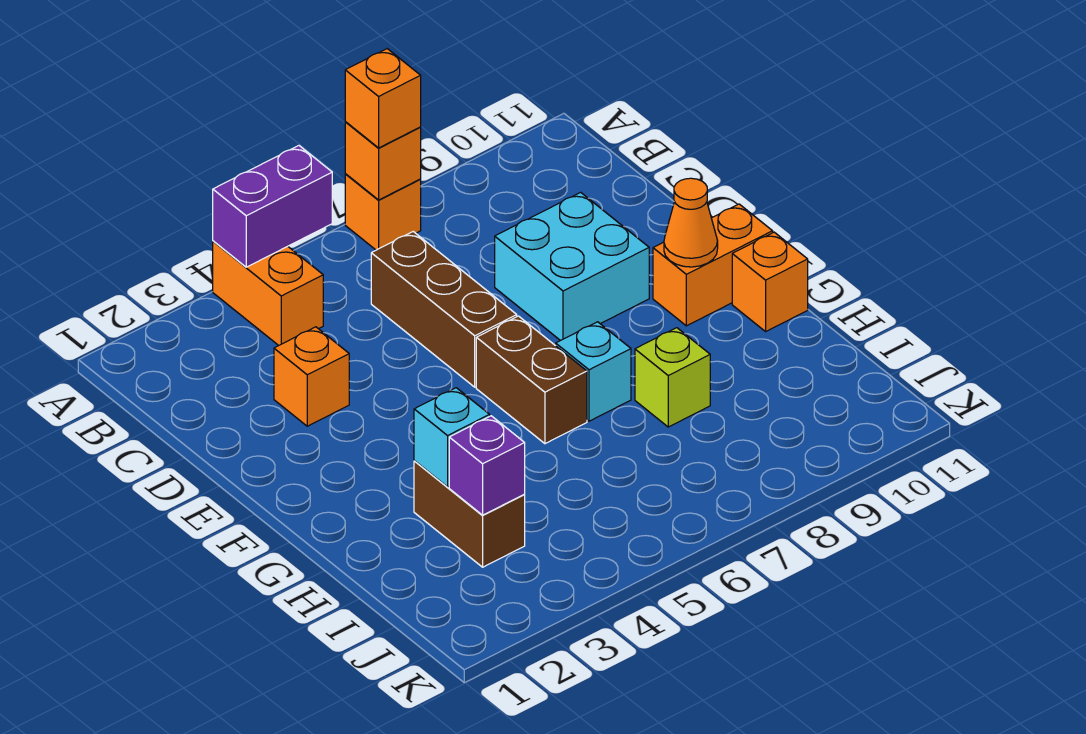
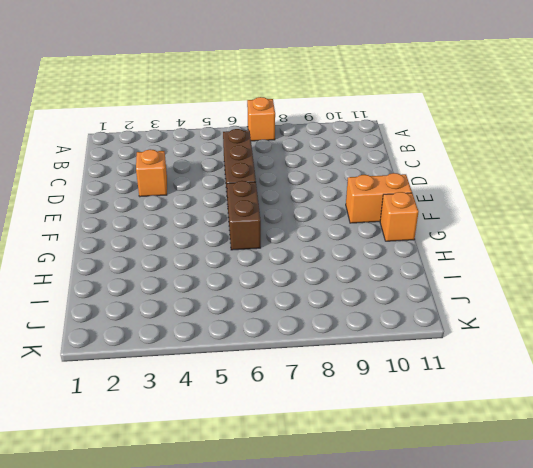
none -> orange 1x2 brick [213,241,323,346]
none -> cyan 2x2 brick [495,192,649,341]
none -> cyan 1x1 brick [556,322,631,421]

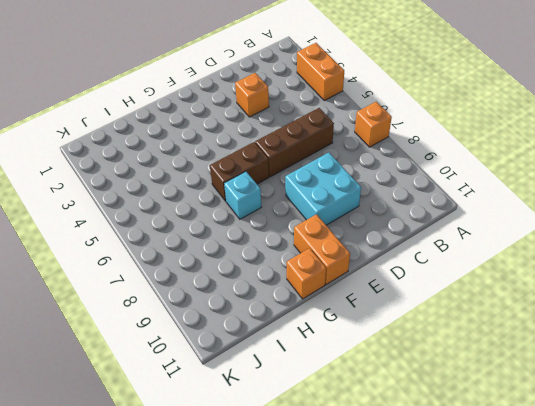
orange 1x2 brick [297,43,344,100] -> orange 1x2 brick turned to [213,241,323,346]
none -> brown 1x2 brick [414,461,525,567]
none -> lime 1x1 brick [635,328,710,427]
none -> purple 1x2 brick [213,146,332,267]

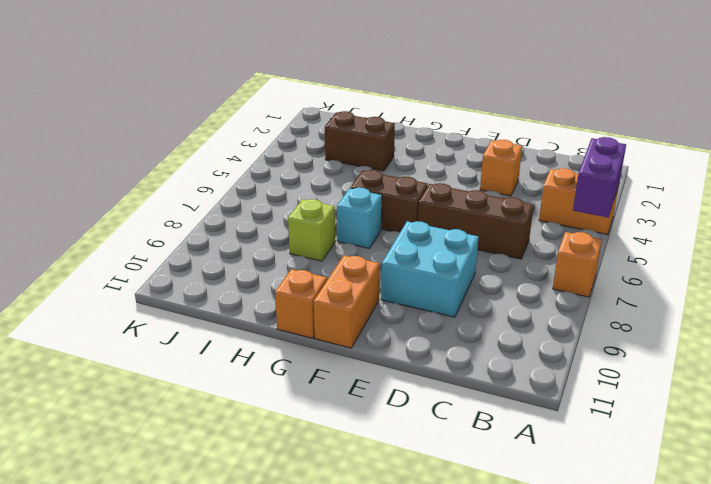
none -> orange 1x1 brick [345,122,421,200]
none -> orange 1x1 cone [664,178,718,267]
none -> cyan 1x1 brick [414,388,490,487]

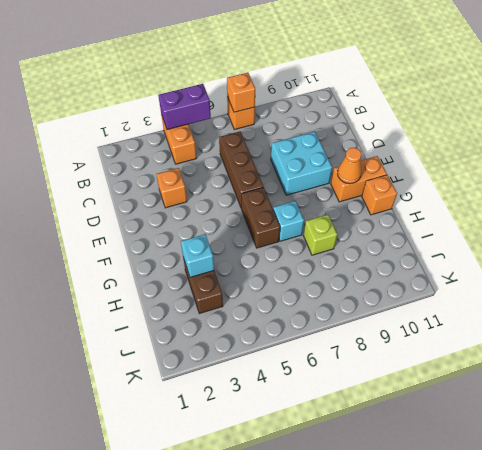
none -> purple 1x1 brick [449,416,525,515]
none -> orange 1x1 brick [345,49,421,148]

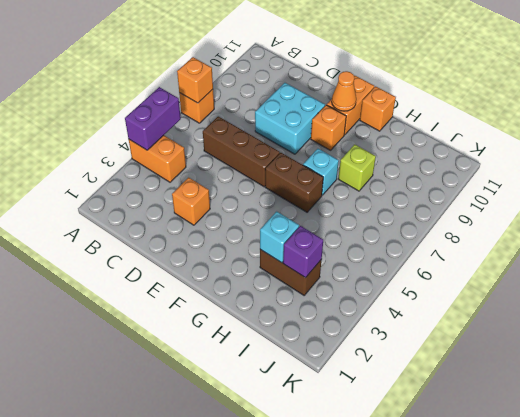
orange 1x1 brick [311,105,346,150] -> orange 1x1 brick moved to [345,49,421,148]

